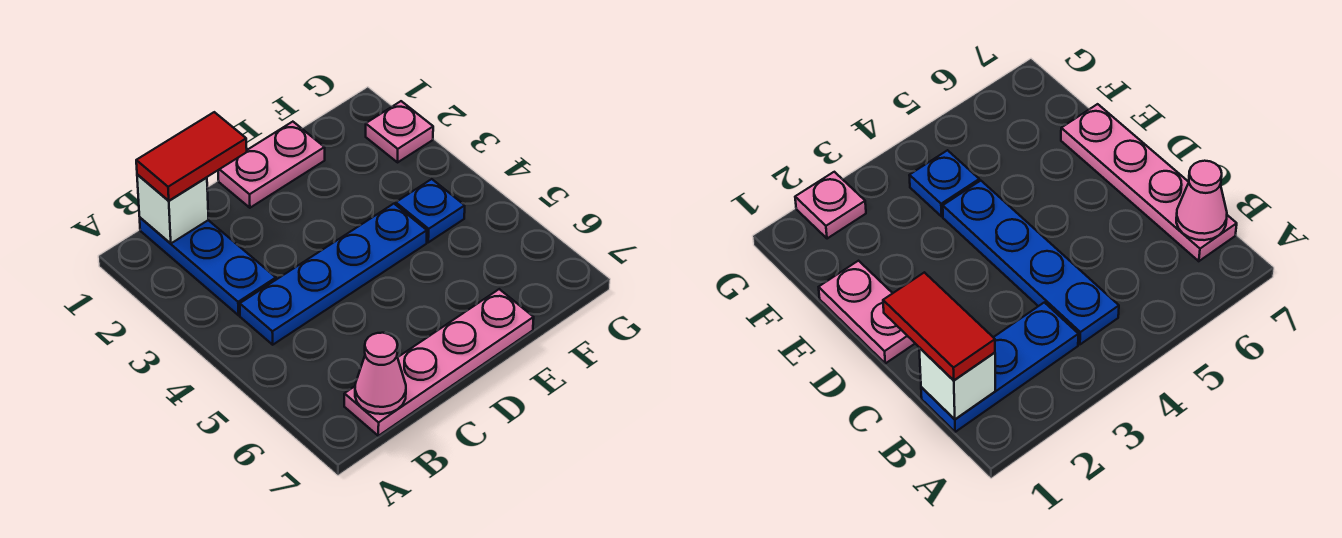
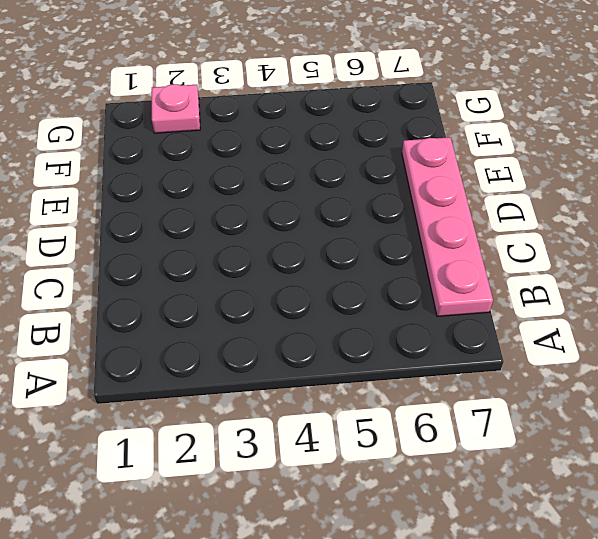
none -> blue 1x3 plate [140,218,276,315]
none -> blue 1x4 plate [240,204,427,345]

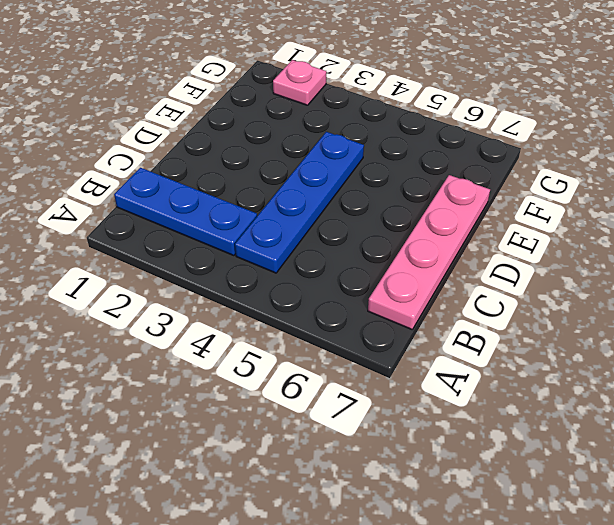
none -> pink 1x2 plate [218,122,325,208]
none -> blue 1x1 plate [396,179,465,242]

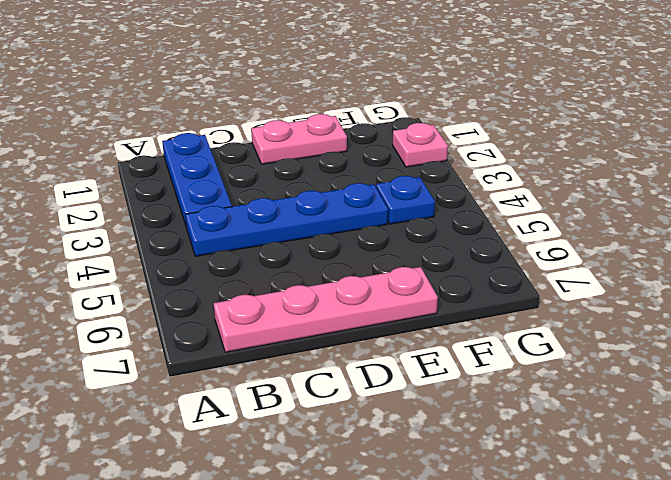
none -> white 1x1 brick [137,174,209,243]
none -> pink 1x1 cone [355,333,406,414]

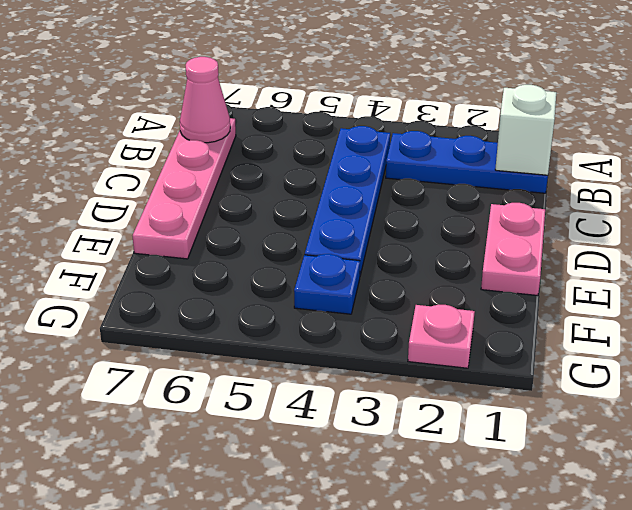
none -> red 1x2 tile [136,112,247,201]

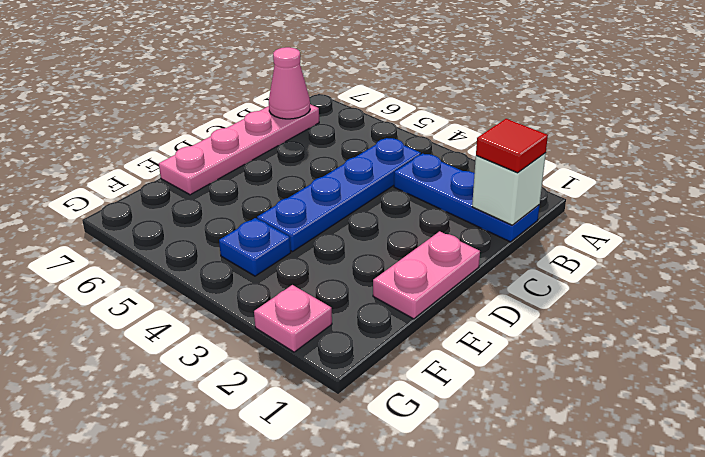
red 1x1 tile [476,119,548,173] -> red 1x2 tile [136,112,247,201]

